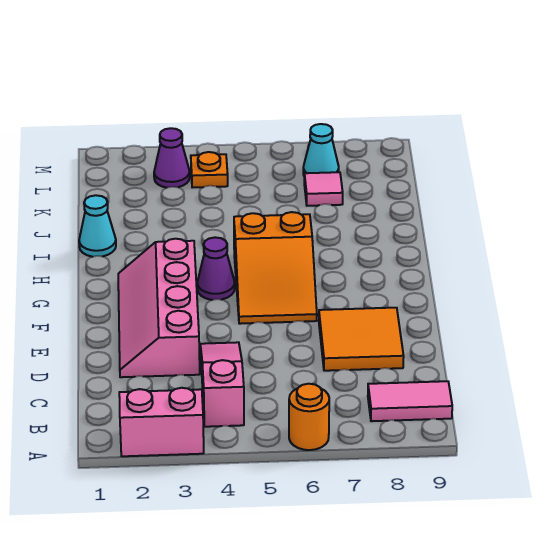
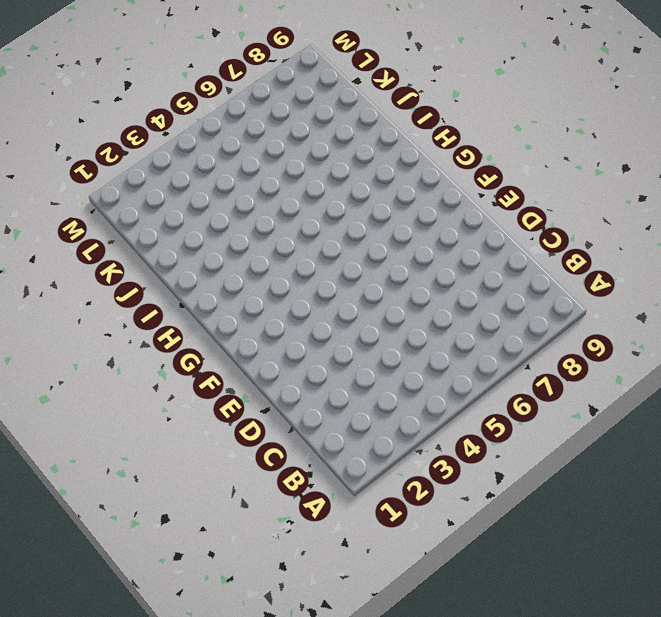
none -> pink 1x2 brick [119,388,204,456]
none -> orange 1x1 round brick [289,384,329,450]
none -> pink 1x3 slope [200,342,244,427]

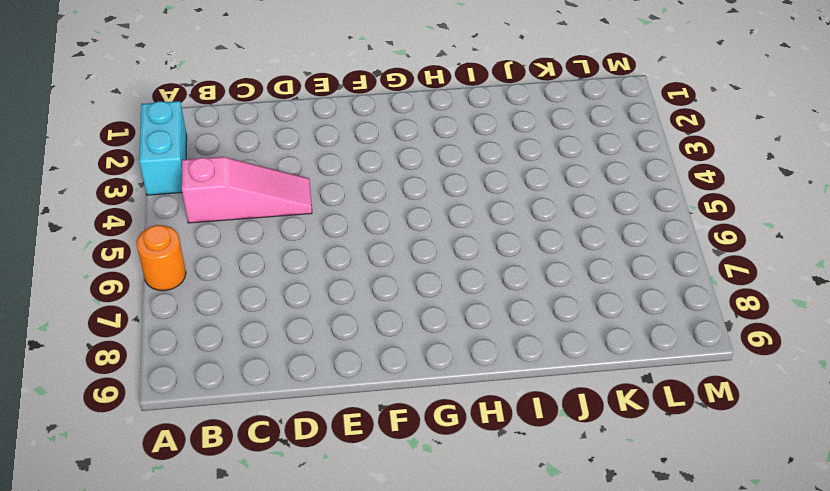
cyan 1x2 brick [139,101,187,195] -> pink 1x2 brick [119,388,204,456]
none -> pink 1x2 tile [368,381,452,421]
none -> pink 2x4 slope [118,239,200,377]
none -> orange 2x2 tile [319,308,404,371]

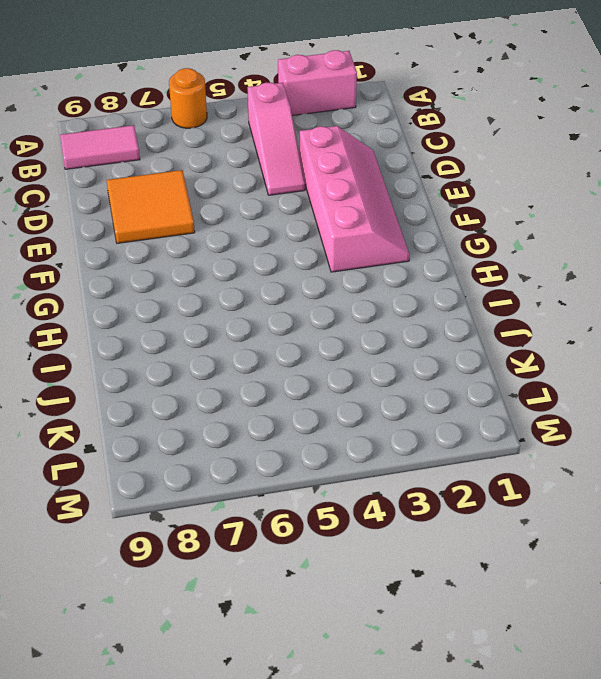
none -> orange 2x3 slope [234,212,317,324]
none -> purple 1x1 cone [197,237,235,300]
none -> cyan 1x1 cone [79,195,116,257]

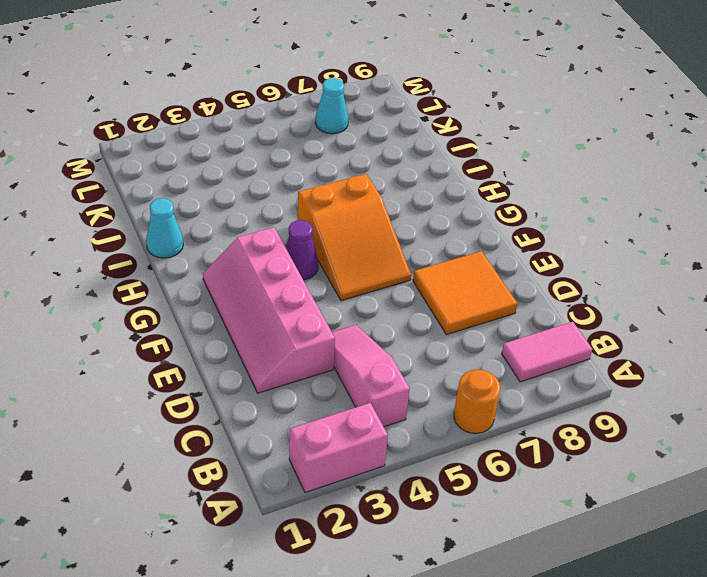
none -> pink 1x1 tile [304,172,343,206]
none -> purple 1x1 cone [154,128,190,188]
none -> orange 1x1 plate [191,152,228,188]

